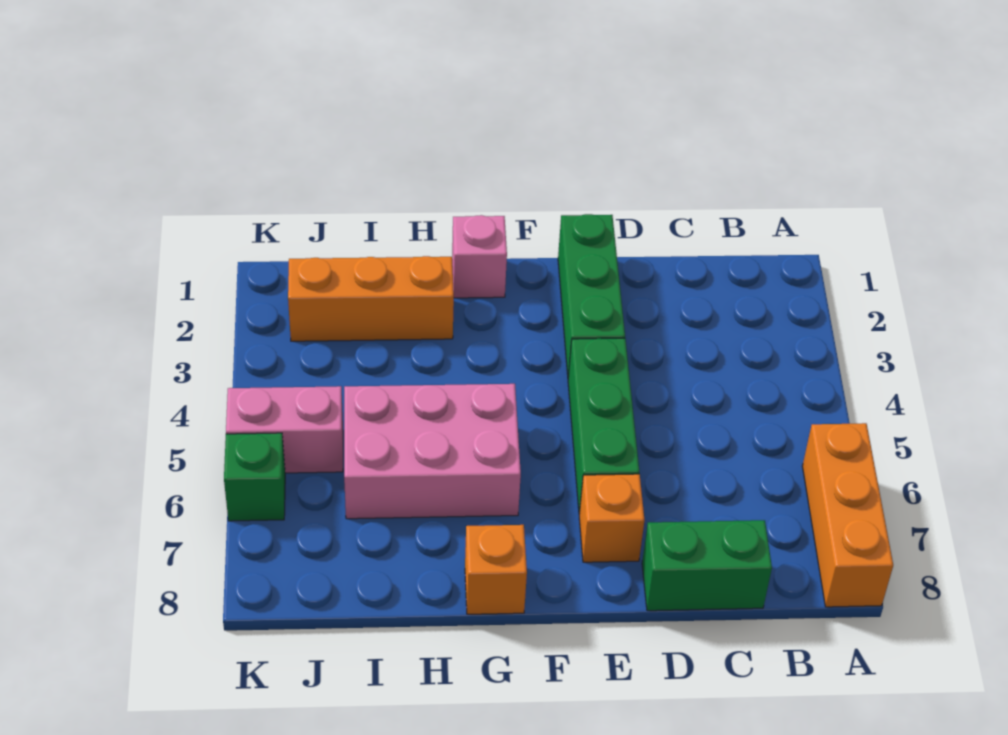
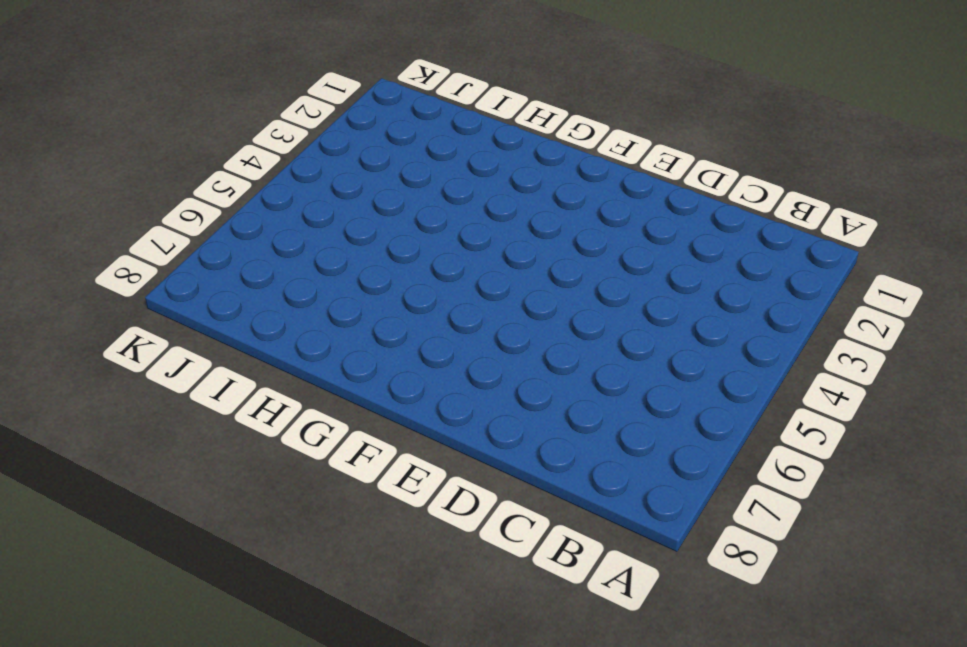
none -> orange 1x3 brick [802,423,893,607]
none -> green 1x2 brick [642,520,772,611]

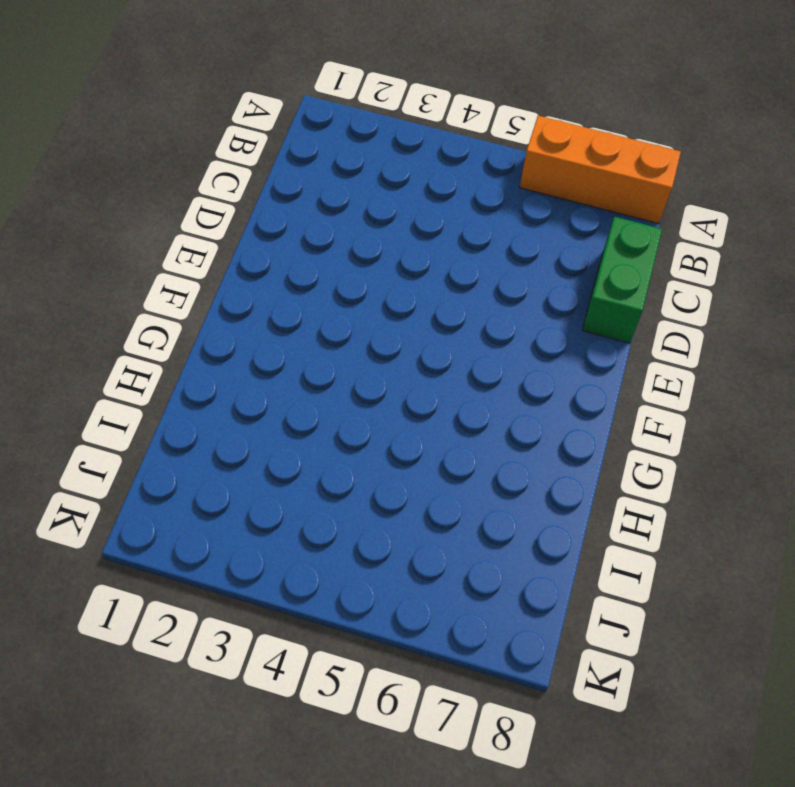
none -> green 1x3 brick [558,214,625,376]
none -> green 1x3 brick [568,338,639,514]

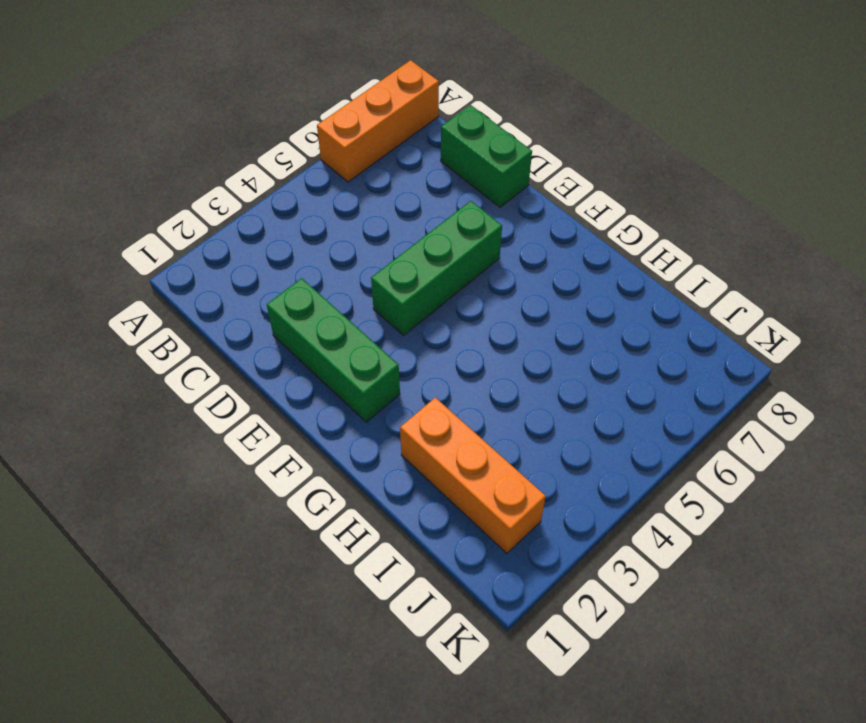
green 1x3 brick [267,278,400,422] -> green 1x3 brick turned to [558,214,625,376]
none -> orange 1x1 brick [579,474,645,562]
none -> pink 1x1 brick [452,215,507,298]

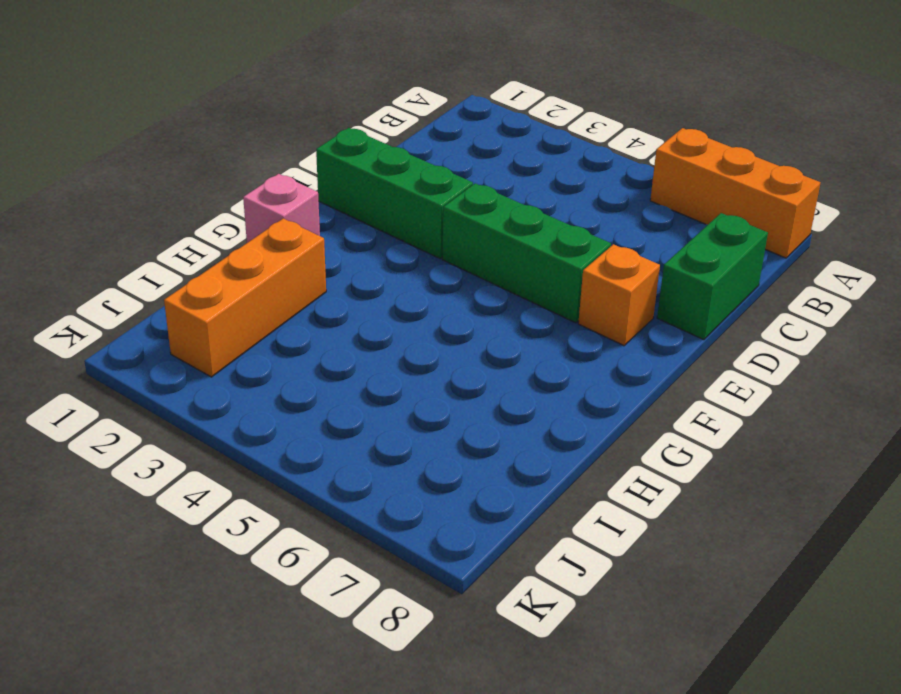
none -> pink 2x3 brick [344,384,521,519]
none -> orange 1x1 brick [465,525,527,614]

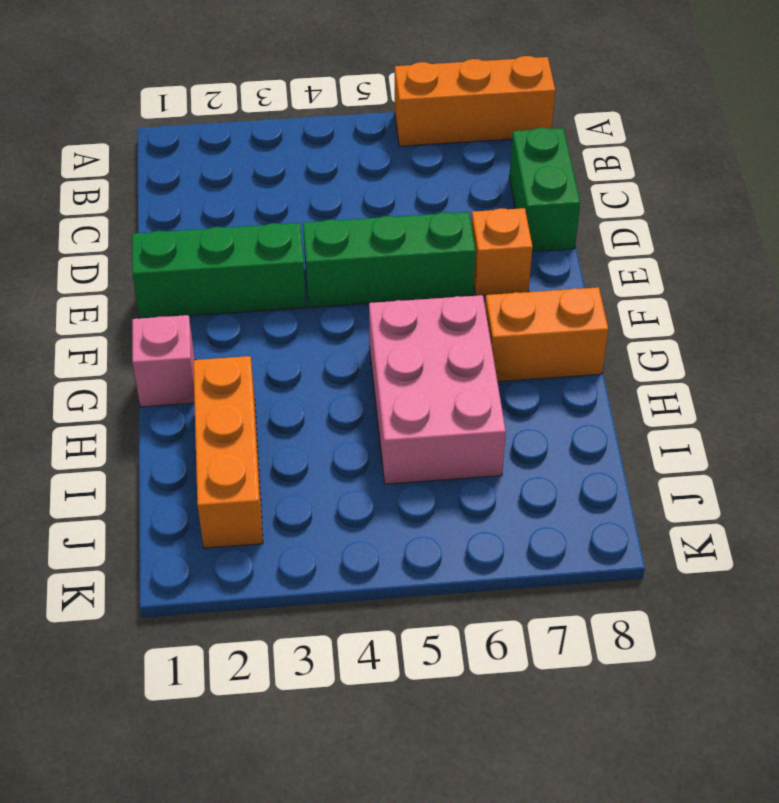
orange 1x2 brick [485,287,608,382] -> orange 1x1 brick [465,525,527,614]
none -> pink 1x2 brick [226,386,343,473]
none -> green 1x1 brick [224,433,285,521]

